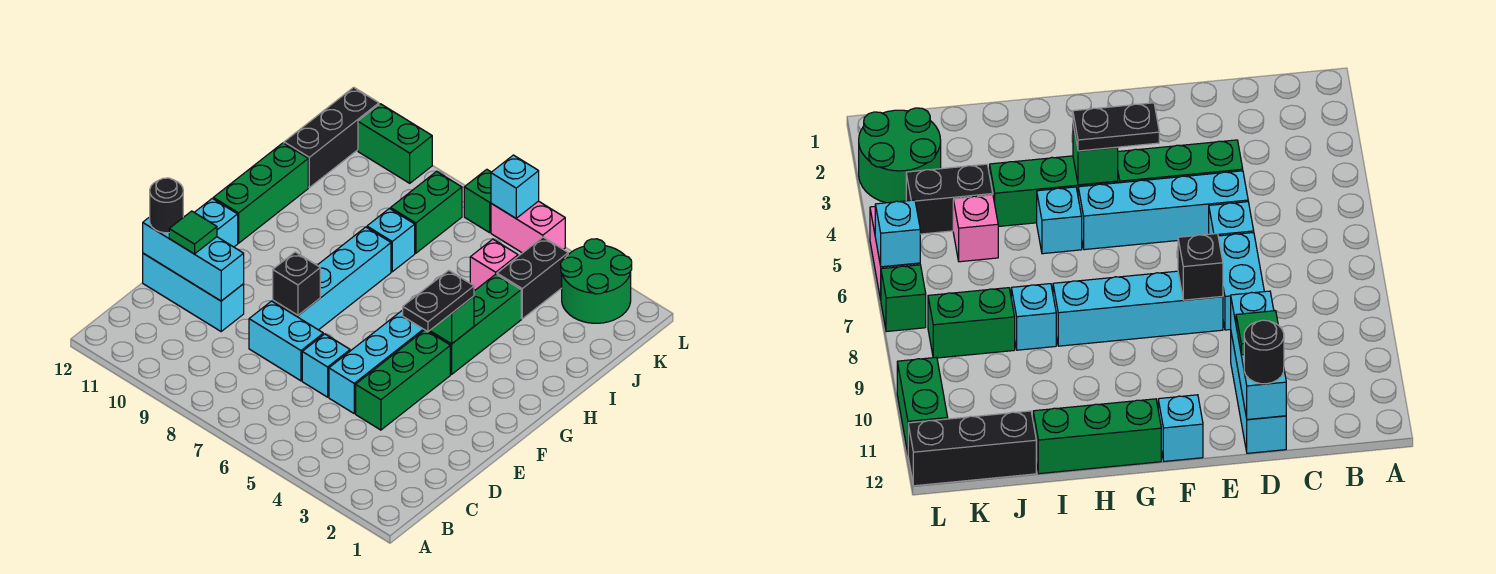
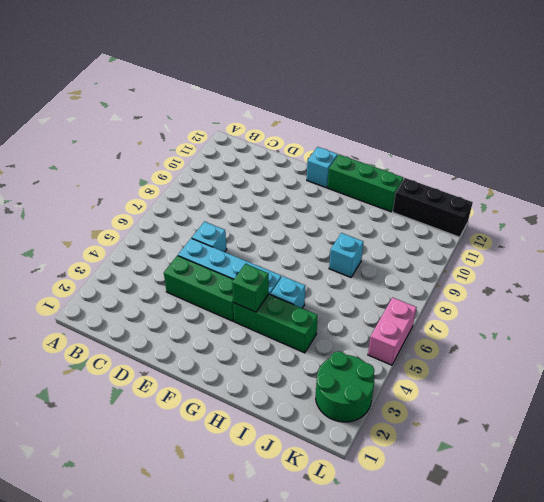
none -> cyan 1x2 brick [249,301,323,381]
none -> cyan 1x3 brick [143,253,244,331]
none -> cyan 1x4 brick [273,227,391,330]

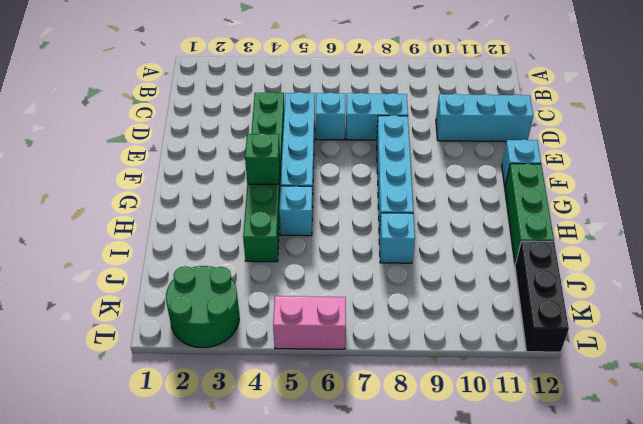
none -> black 1x2 brick [497,237,568,319]
none -> pink 1x1 brick [470,239,518,290]
none -> green 1x2 brick [391,172,462,253]

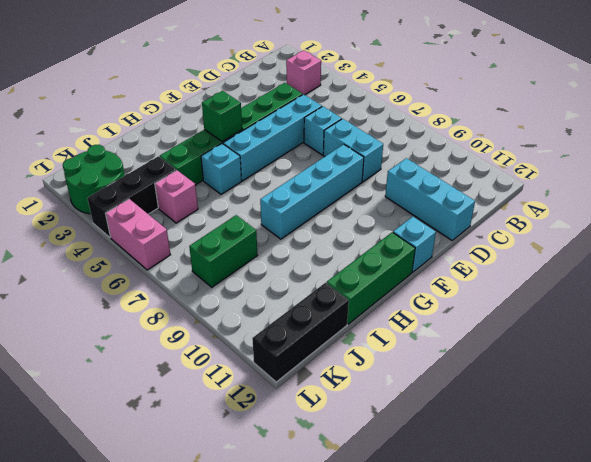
pink 1x1 brick [286,50,321,95] -> none
black 1x3 brick [87,156,176,238] -> black 1x2 brick [497,237,568,319]
none -> cyan 1x1 brick [367,209,415,272]
none -> green 1x1 brick [464,169,491,233]
none -> green 1x2 brick [358,104,432,183]

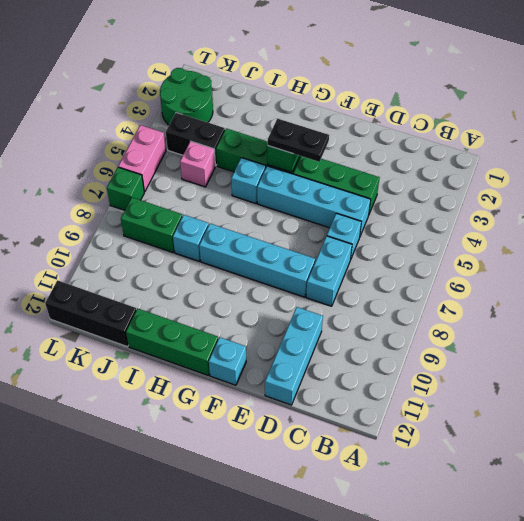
none -> green 1x2 brick [358,104,432,183]
none -> cyan 1x3 brick [143,216,244,301]
none -> black 1x1 brick [273,252,320,315]

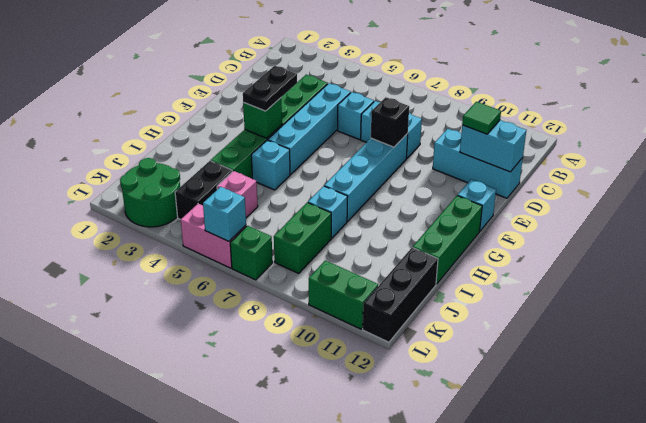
cyan 1x2 brick [460,120,526,172] -> cyan 1x3 brick [143,216,244,301]
none -> black 1x1 round brick [150,178,183,233]

